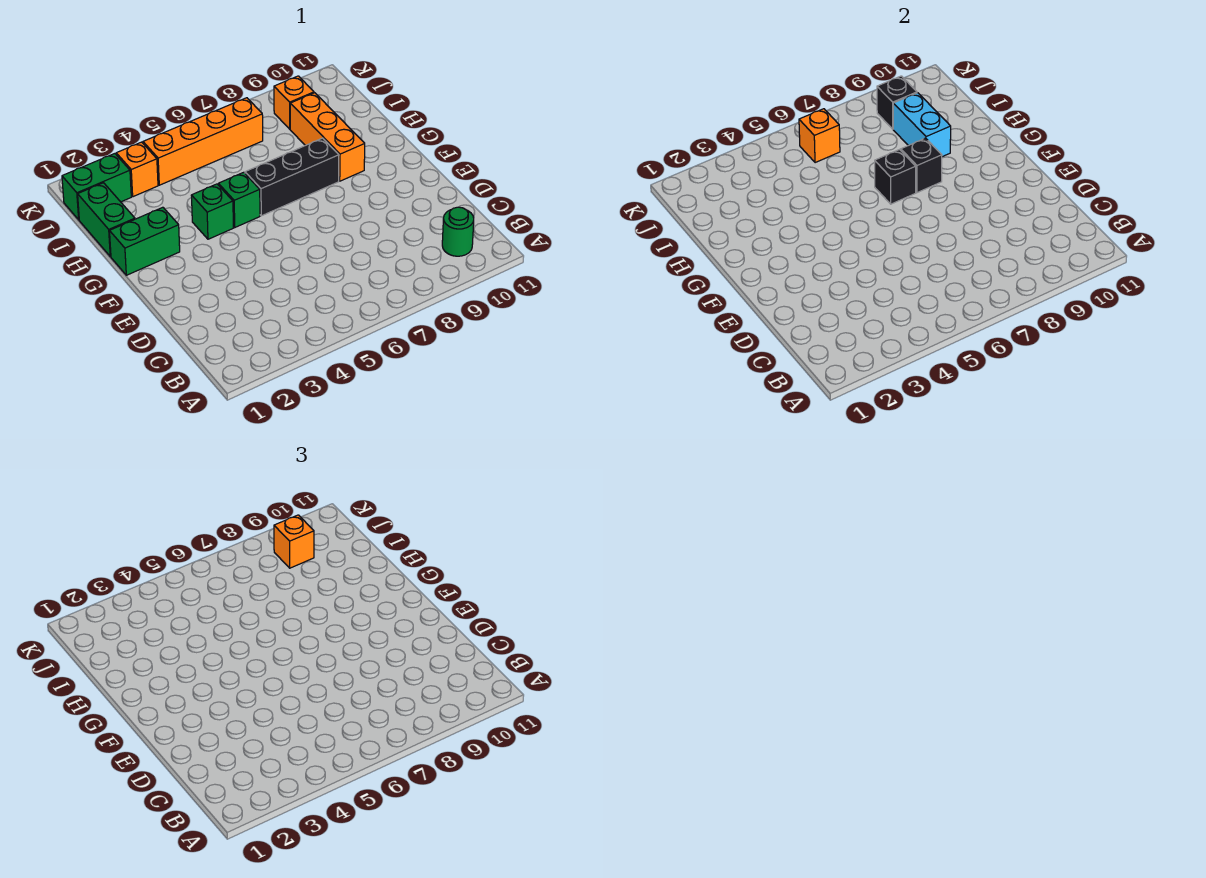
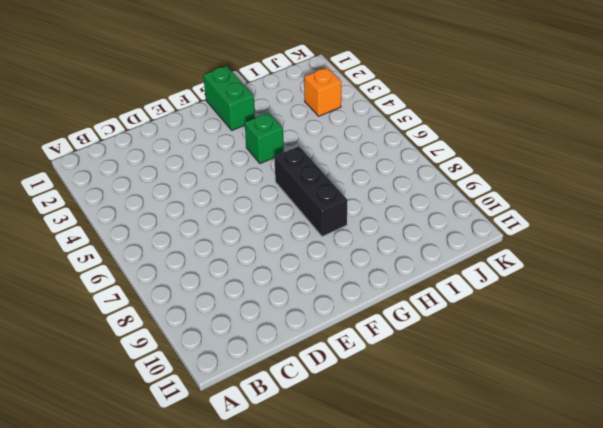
none -> green 1x1 round brick [442,207,474,256]
none -> green 1x1 brick [218,172,260,227]
none -> orange 1x3 brick [290,93,365,181]

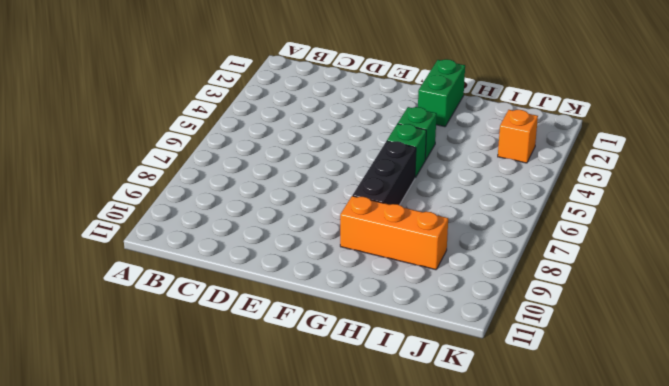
none -> green 1x1 round brick [442,207,474,256]
none -> green 1x2 brick [78,183,135,257]
none -> green 1x2 brick [62,154,131,220]

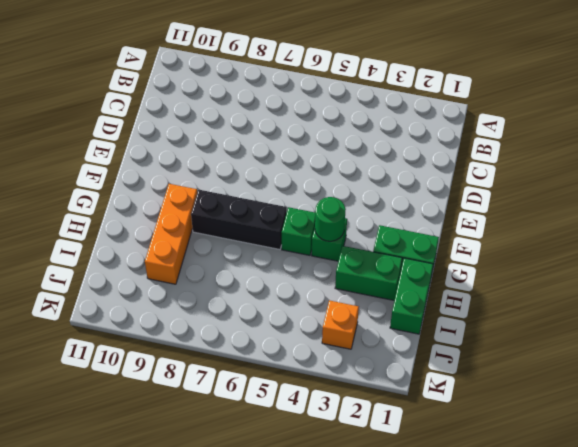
green 1x1 round brick [315,197,346,241] -> green 1x1 round brick moved to [442,207,474,256]
green 1x2 brick [335,246,402,301] -> green 1x2 brick moved to [62,154,131,220]
none -> orange 1x4 brick [143,98,263,185]
none -> orange 1x1 brick [274,76,314,129]
none -> black 1x1 brick [875,150,916,204]

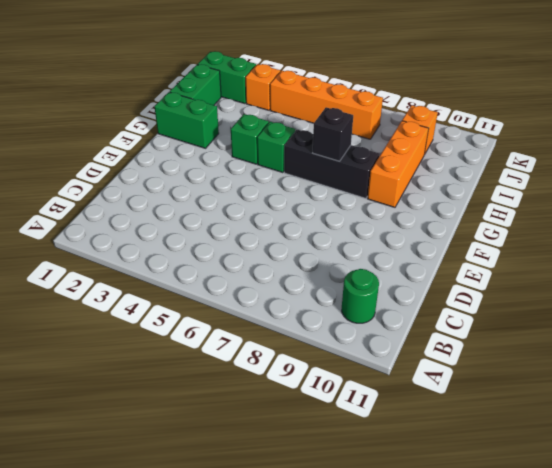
none -> black 1x1 brick [901,138,942,193]
none -> cyan 1x2 brick [893,93,951,157]
none -> orange 1x1 brick [799,109,840,163]

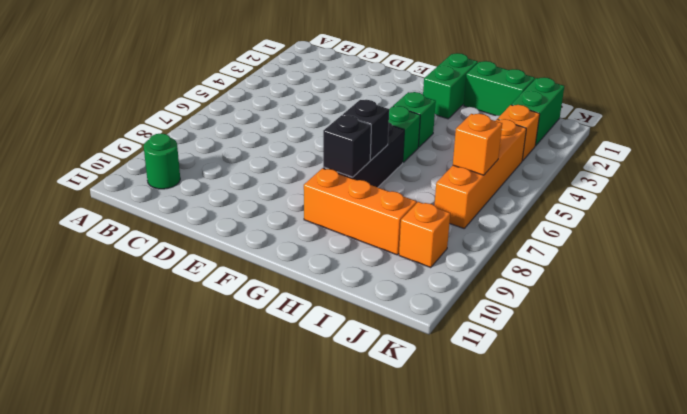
none -> cyan 1x2 brick [893,93,951,157]
none -> black 1x1 brick [877,76,917,129]
none -> orange 1x1 brick [274,515,314,568]

